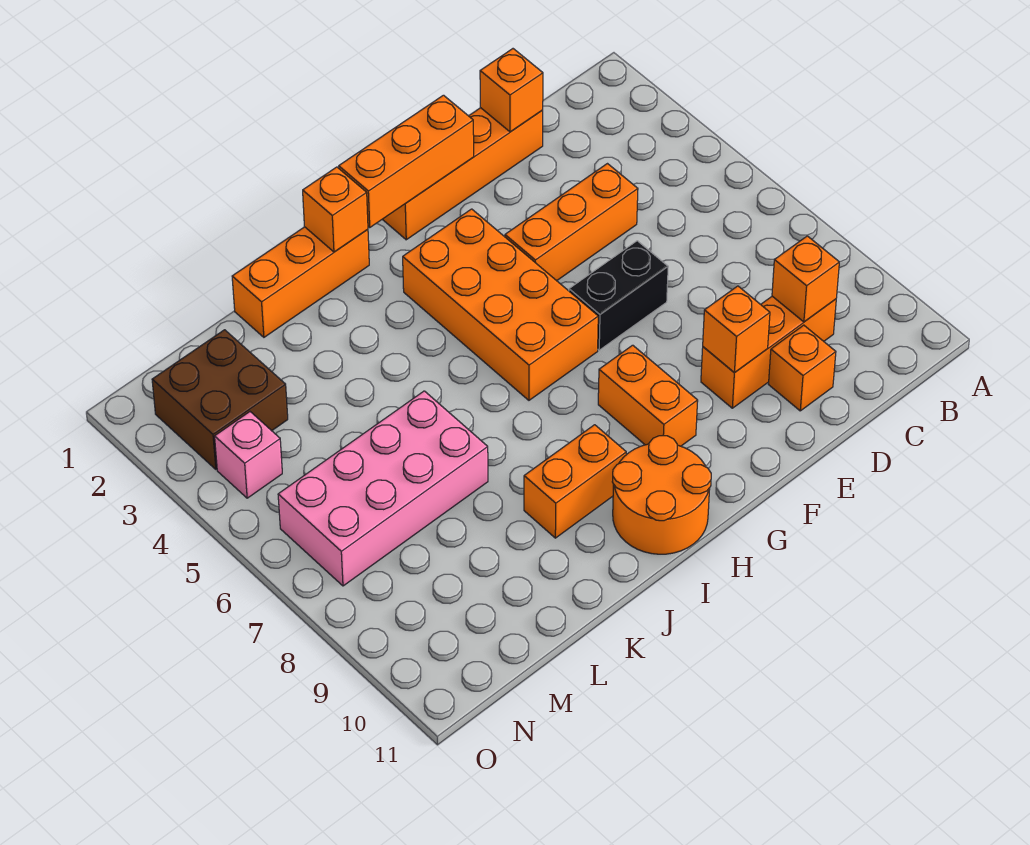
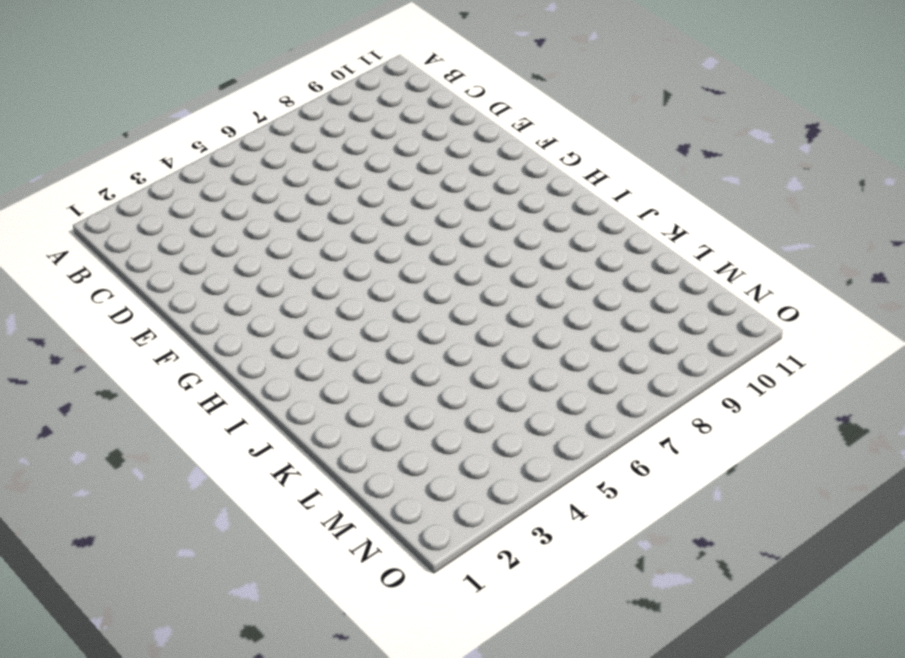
none -> orange 1x3 brick [701,296,836,408]
none -> orange 1x4 brick [382,108,543,240]
none -> orange 1x3 brick [505,164,638,281]

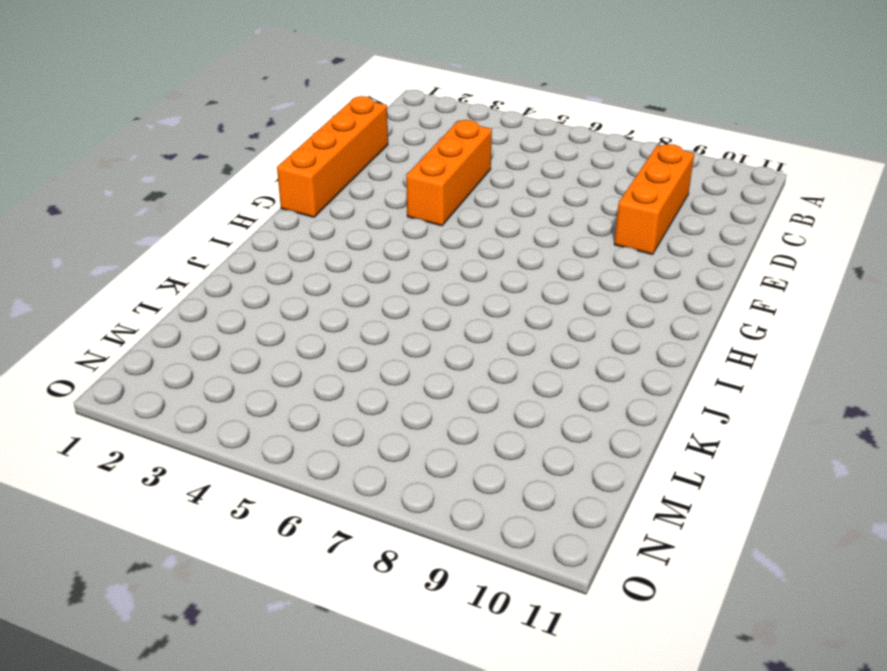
none -> orange 1x1 brick [769,325,836,411]
none -> black 1x2 brick [569,241,668,350]
none -> orange 2x4 brick [403,209,598,400]

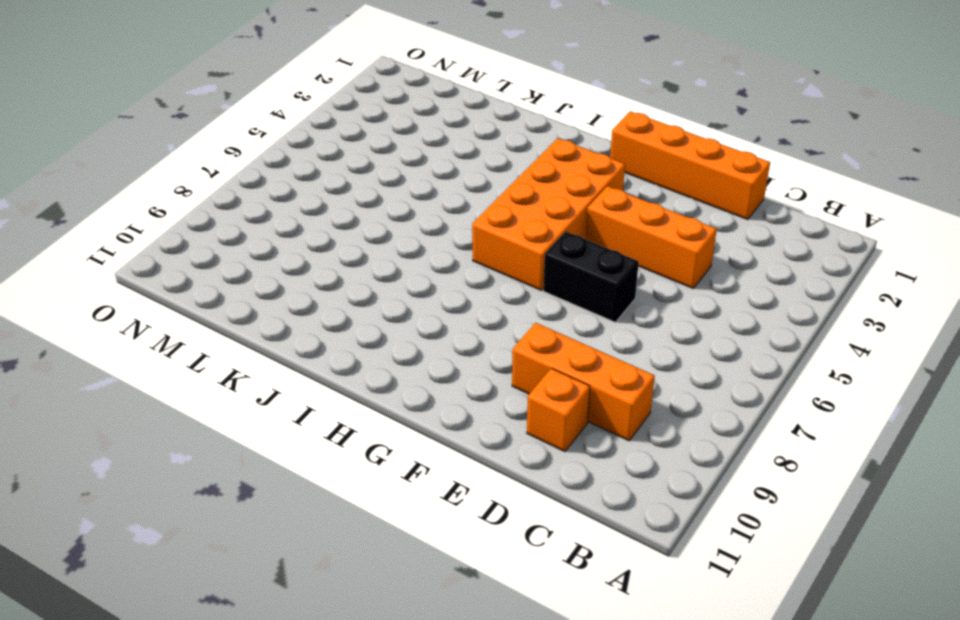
none -> orange 1x2 brick [598,345,698,446]
none -> orange 2x2 round brick [612,436,711,554]
none -> orange 1x3 brick [232,227,369,337]

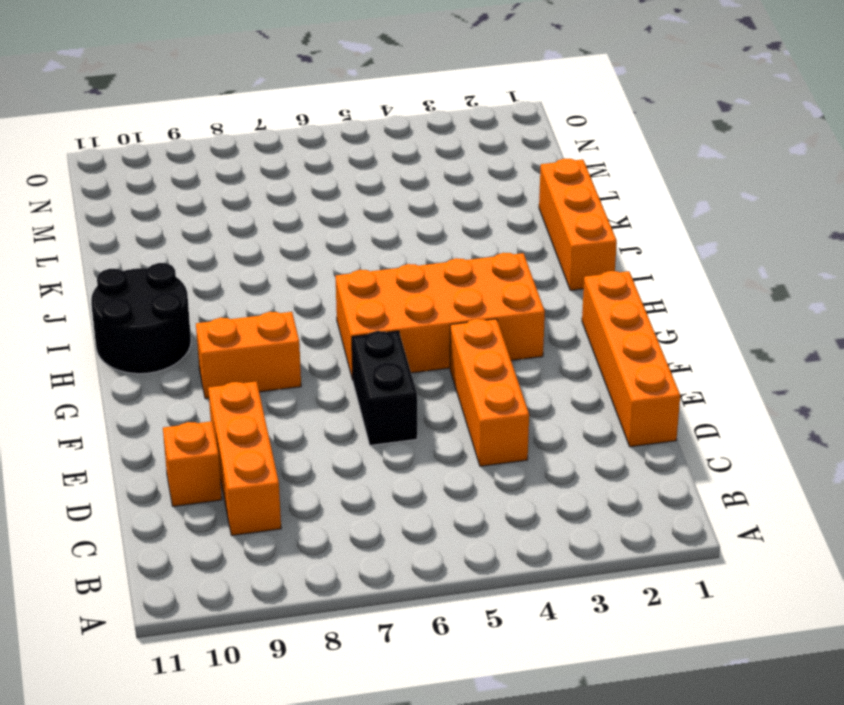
black 2x2 round brick [91,263,191,374] -> orange 2x2 round brick [612,436,711,554]
none -> orange 1x2 brick [524,425,626,538]
none -> pink 2x4 brick [278,391,488,586]
none -> brown 2x2 brick [152,330,288,469]

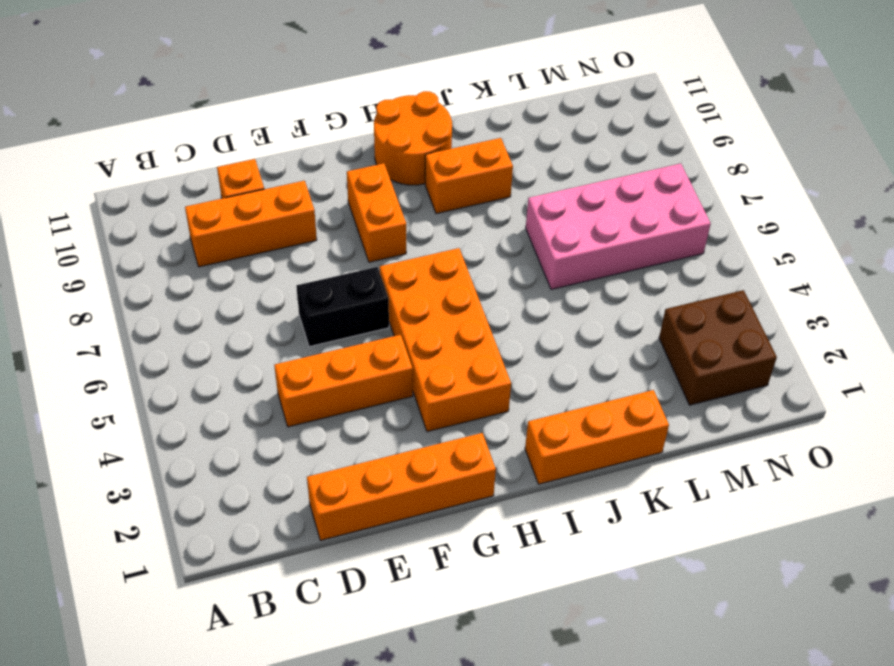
none -> pink 1x1 brick [215,412,282,498]
none -> orange 1x1 brick [772,236,839,322]
none -> orange 1x1 brick [480,49,543,132]

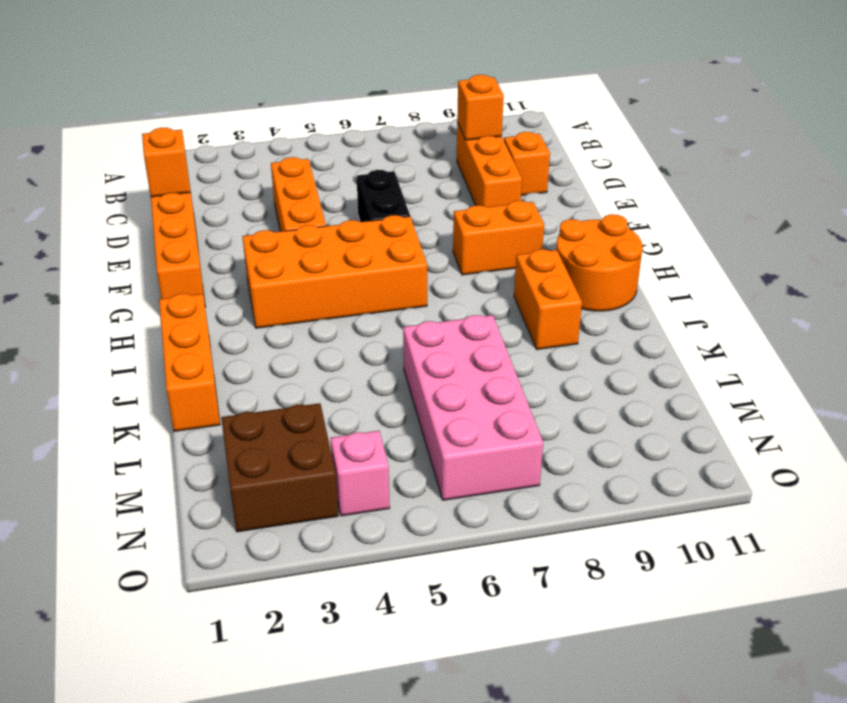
none -> orange 1x1 brick [703,286,770,373]
none -> orange 1x3 brick [339,95,474,227]
none -> orange 1x1 brick [303,167,368,252]

